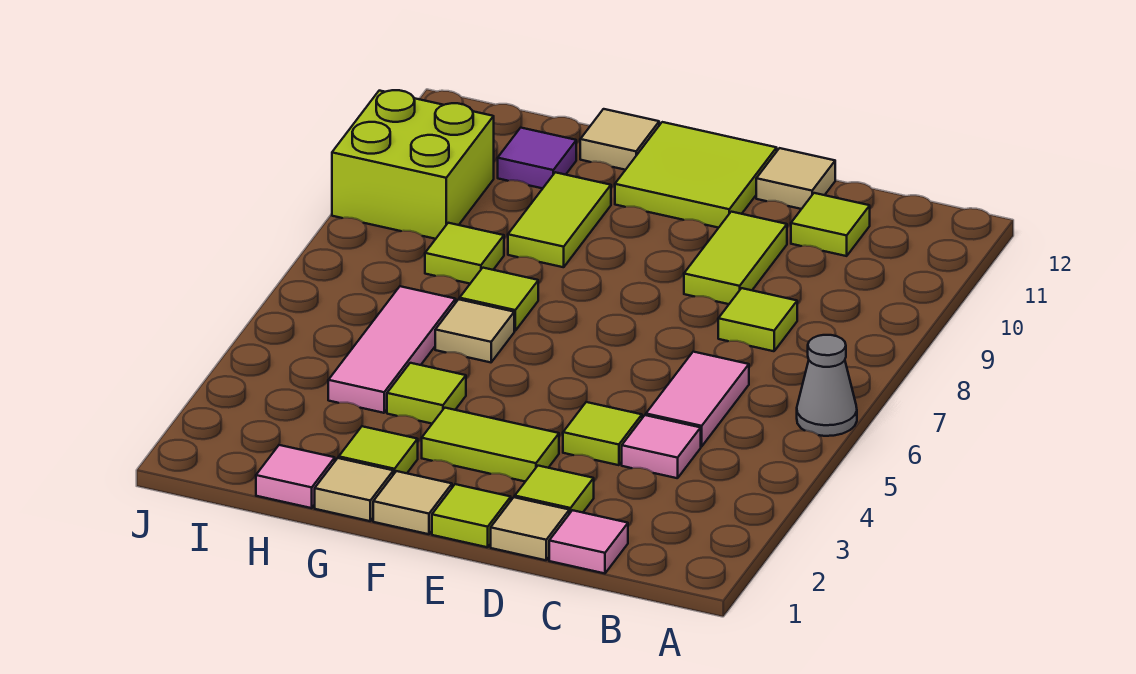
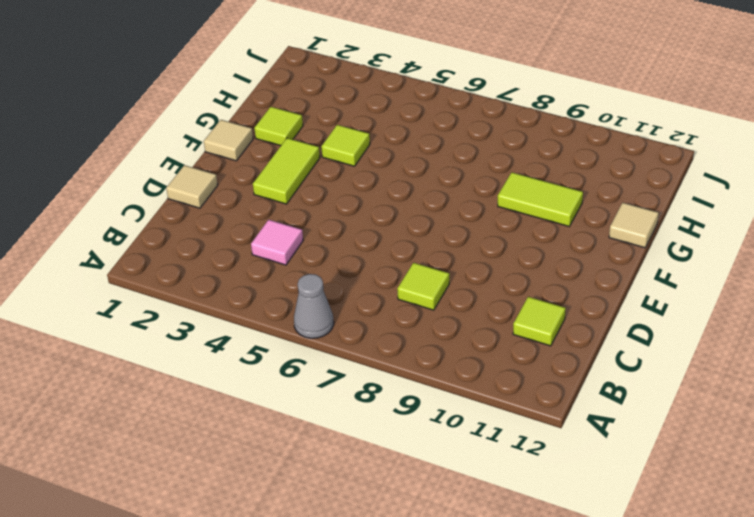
none -> pink 1x1 tile [549,510,628,573]
none -> pink 1x2 tile [646,352,749,447]
none -> lime 1x1 tile [515,466,594,514]

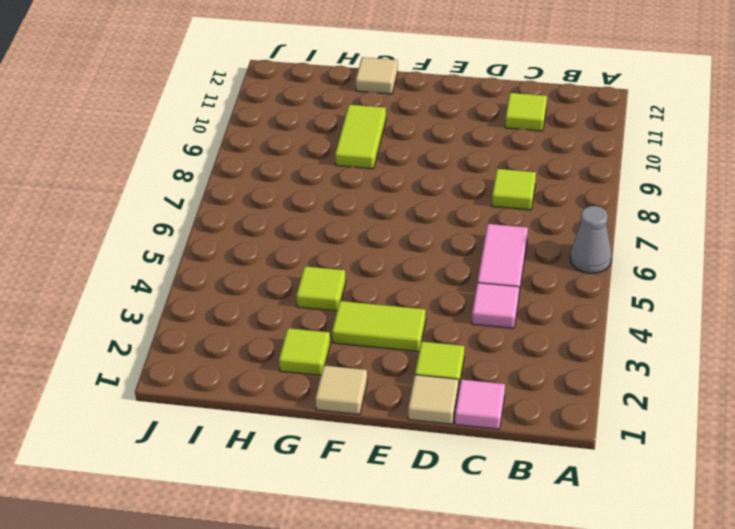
none -> lime 1x1 tile [563,402,642,465]
none -> lime 1x2 tile [684,212,787,304]
none -> tan 1x1 tile [756,148,835,209]

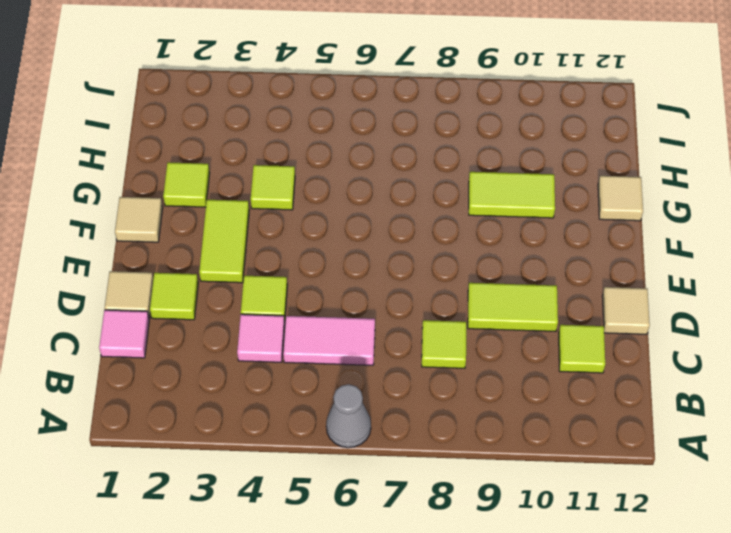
none -> lime 1x1 tile [432,484,511,547]
none -> lime 2x2 tile [615,122,777,228]
none -> tan 1x1 tile [315,458,393,521]

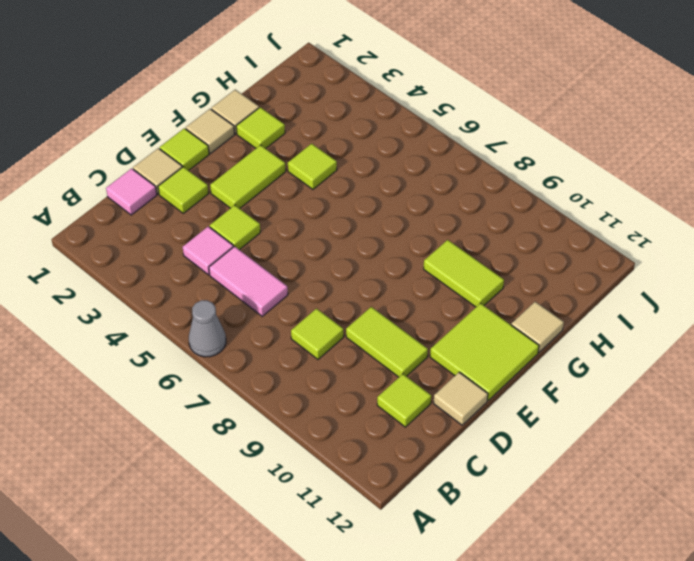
none -> tan 1x1 tile [435,299,514,362]
none -> lime 1x1 tile [460,268,538,331]
none -> pink 1x1 tile [256,445,335,508]

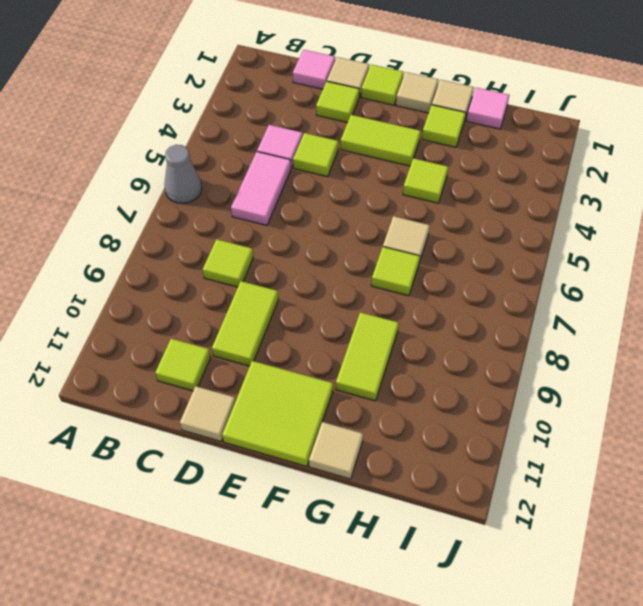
none -> pink 1x3 tile [328,286,456,413]
none -> lime 1x1 tile [425,223,504,284]
none -> purple 1x1 tile [498,128,576,188]

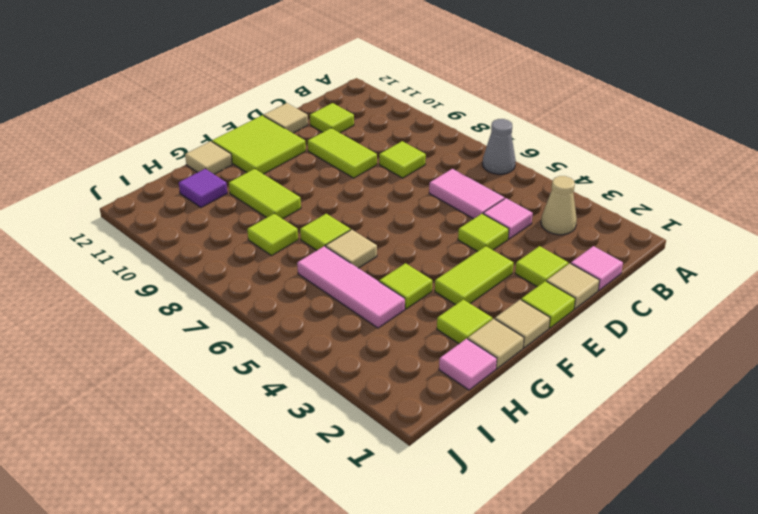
tan 1x1 cone [541,176,577,235] -> none
none -> lime 2x2 brick [332,90,494,239]

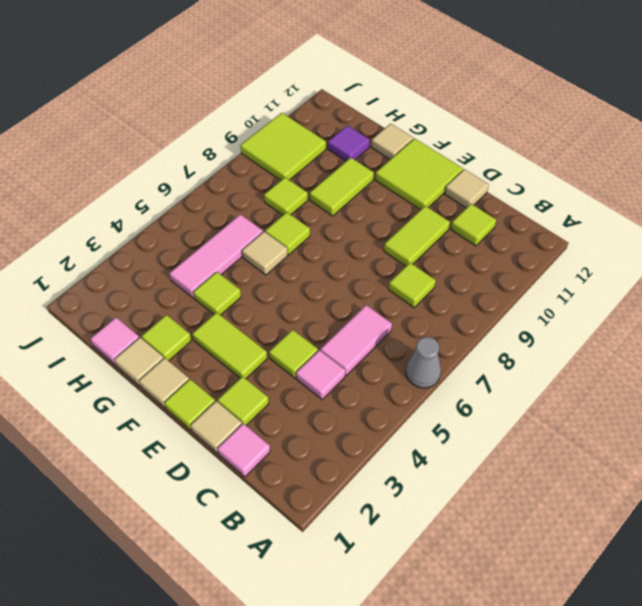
lime 2x2 tile [240,113,326,181] -> lime 2x2 brick [332,90,494,239]

